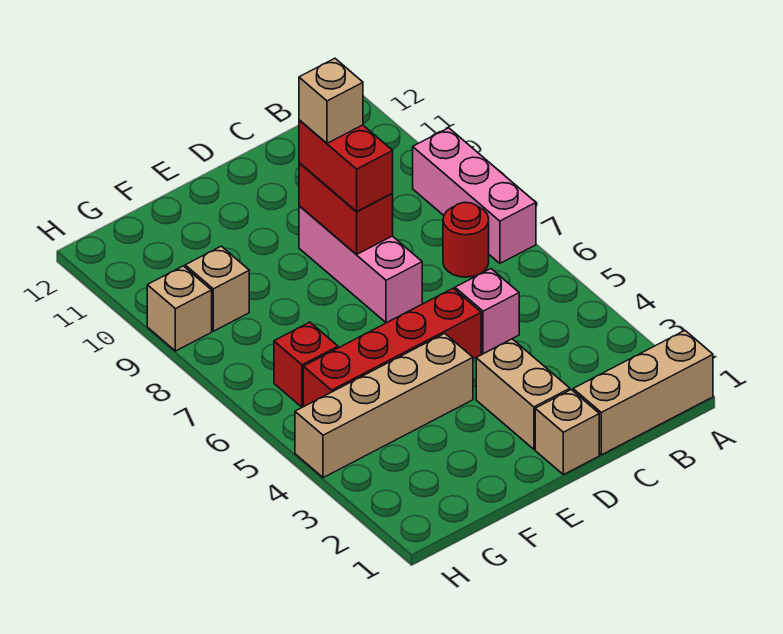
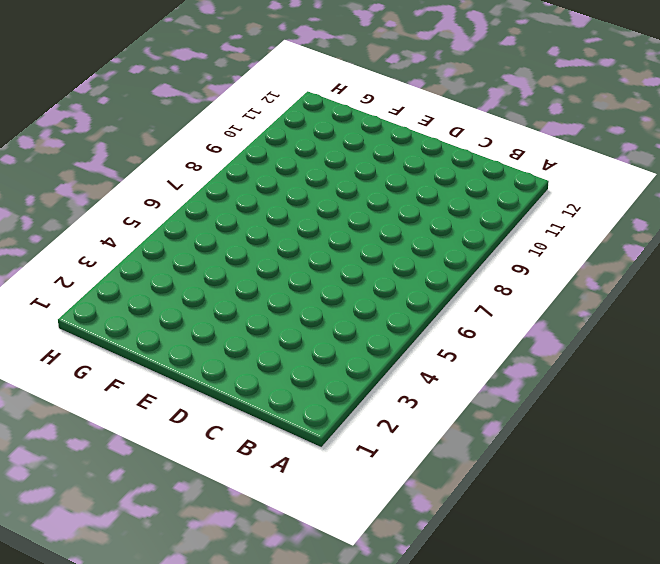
none -> tan 1x3 brick [573,331,713,455]
none -> pink 1x3 brick [413,128,536,263]
none -> red 1x1 round brick [443,202,489,277]

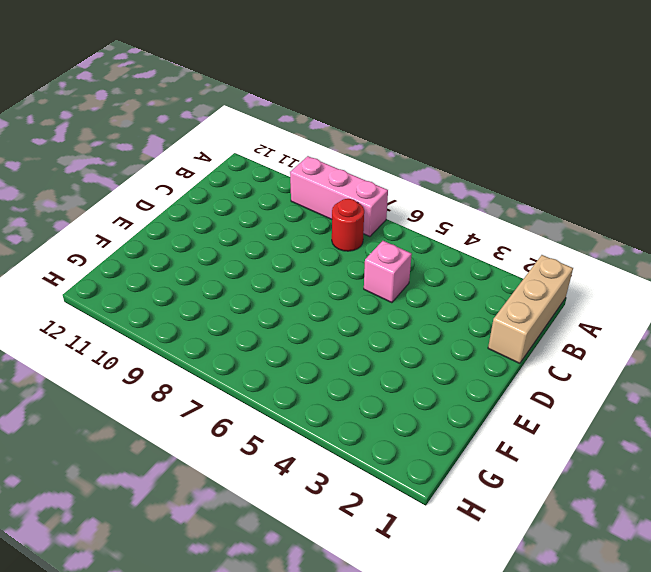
none -> tan 1x1 brick [535,390,599,475]
none -> tan 1x2 brick [476,339,570,449]
none -> red 1x4 brick [303,288,481,407]

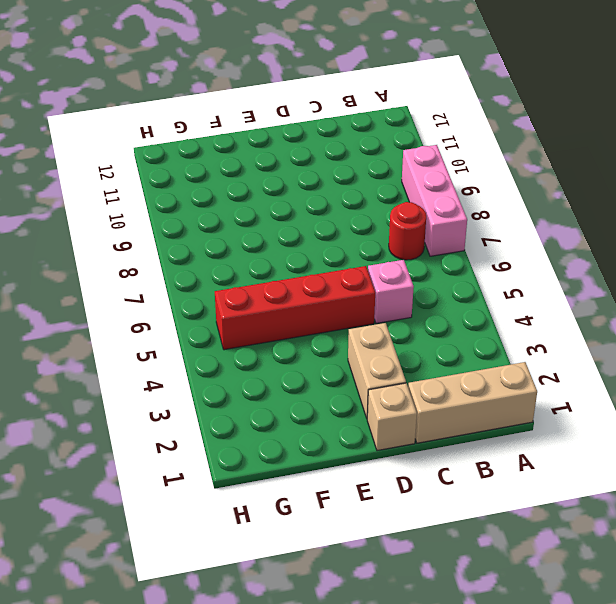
none -> pink 1x3 brick [299,206,422,323]
none -> tan 1x4 brick [295,333,473,478]
none -> red 1x1 brick [274,322,338,407]

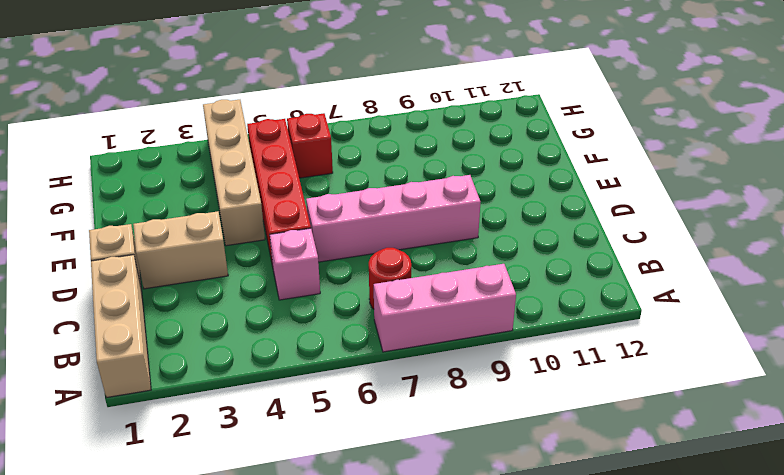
pink 1x4 brick [306,175,481,262] -> pink 1x3 brick [299,206,422,323]
none -> tan 1x1 brick [185,246,249,331]
none -> tan 1x1 brick [147,266,212,351]
none -> red 1x2 brick [299,163,393,255]

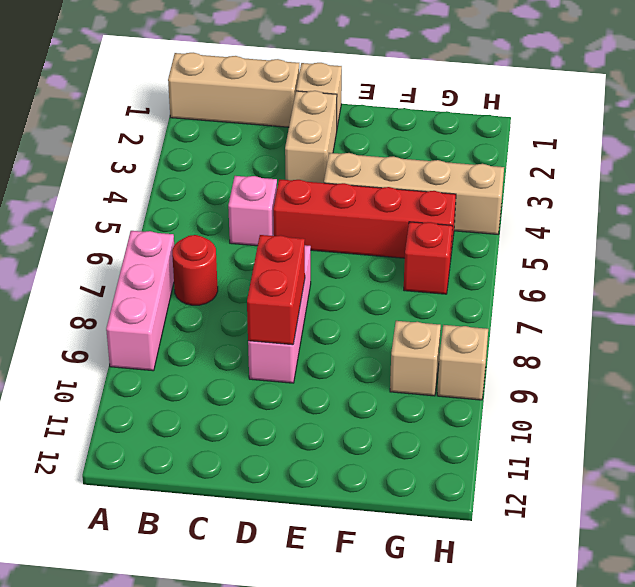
none -> red 1x2 brick [299,120,393,211]
none -> tan 1x1 brick [299,58,363,143]

